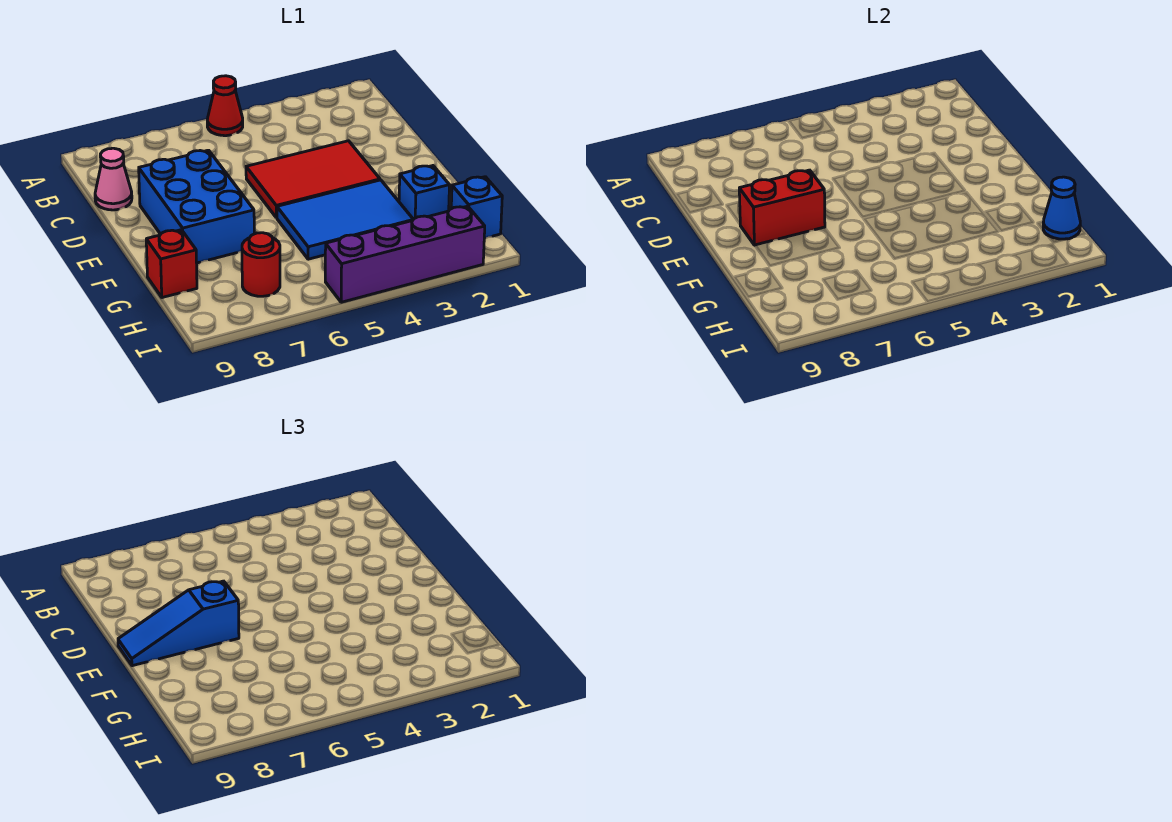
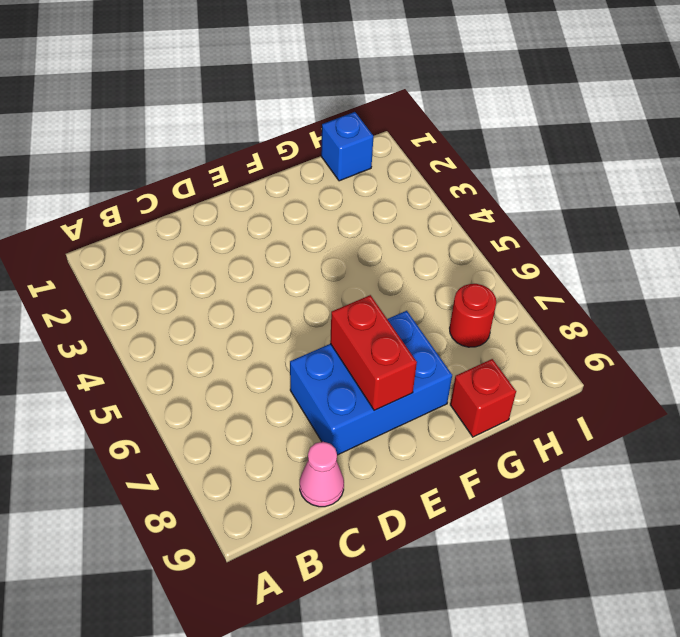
none -> red 1x1 cone [207,76,243,136]
none -> red 2x3 tile [246,141,380,218]
none -> blue 2x3 tile [277,180,413,259]

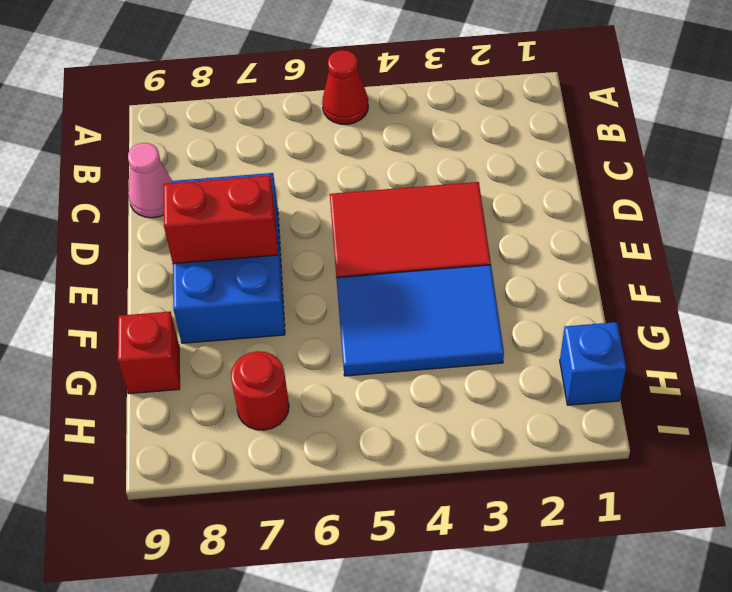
none -> blue 1x1 brick [399,166,450,219]
none -> purple 1x4 brick [325,206,485,302]
none -> blue 1x1 cone [1043,177,1080,239]

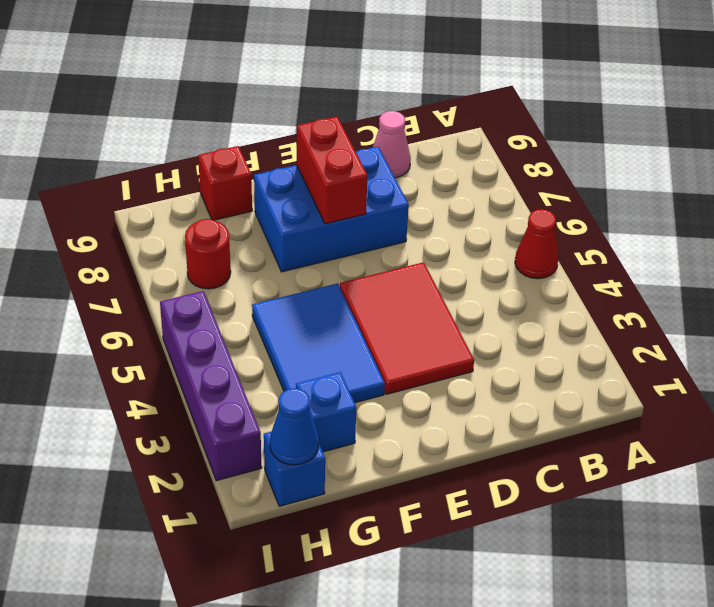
none -> blue 1x3 slope [118,581,239,666]

